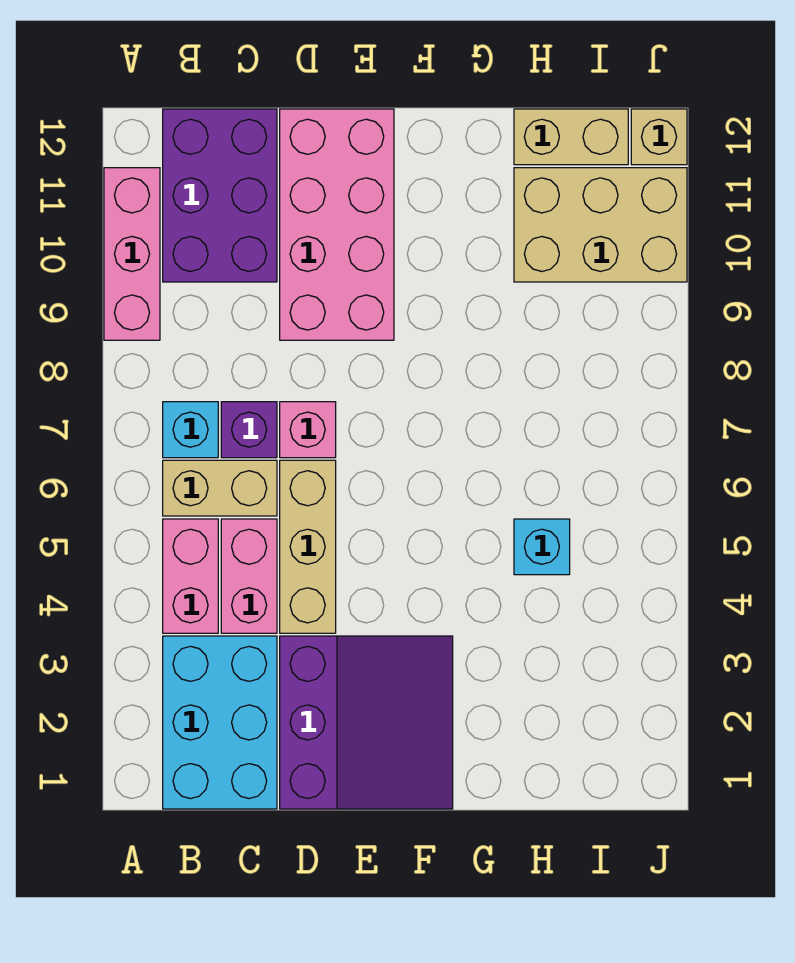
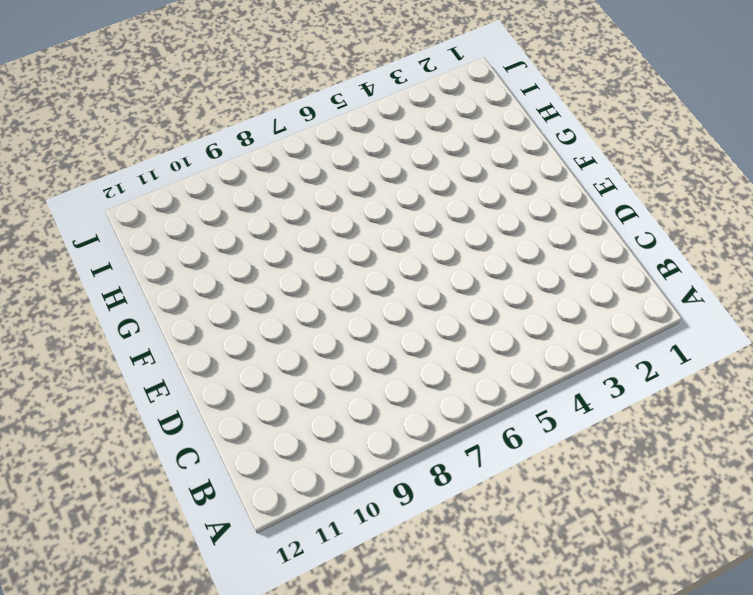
none -> pink 1x3 brick [104,168,160,340]
none -> cyan 2x3 brick [163,636,277,809]
none -> pink 1x2 brick [163,519,218,633]

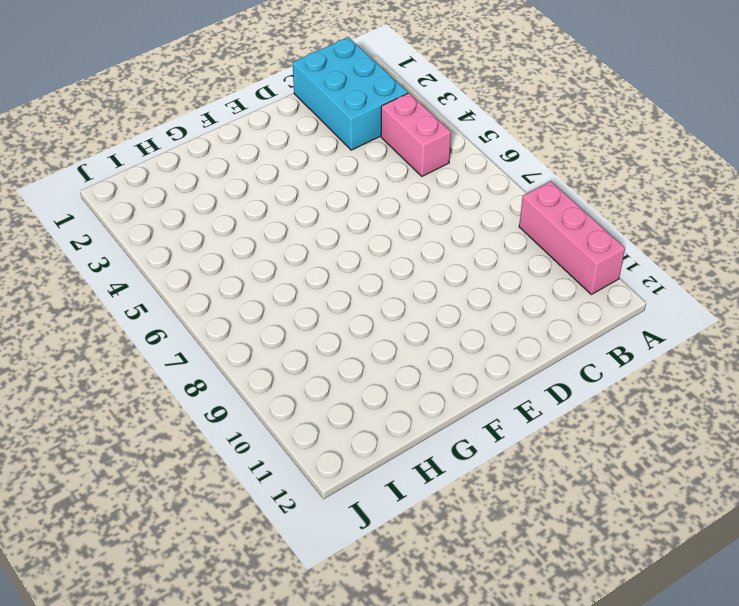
none -> tan 1x2 brick [163,460,277,516]
none -> cyan 1x1 brick [163,402,218,458]
none -> purple 2x3 brick [163,109,277,282]

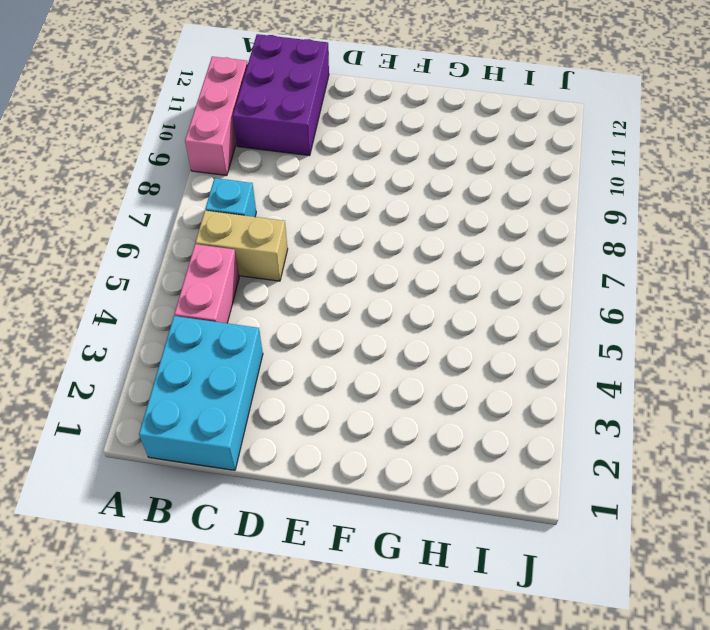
none -> pink 1x2 brick [221,519,277,633]
none -> purple 1x1 brick [221,402,277,458]
none -> purple 3x3 slope [280,636,453,809]

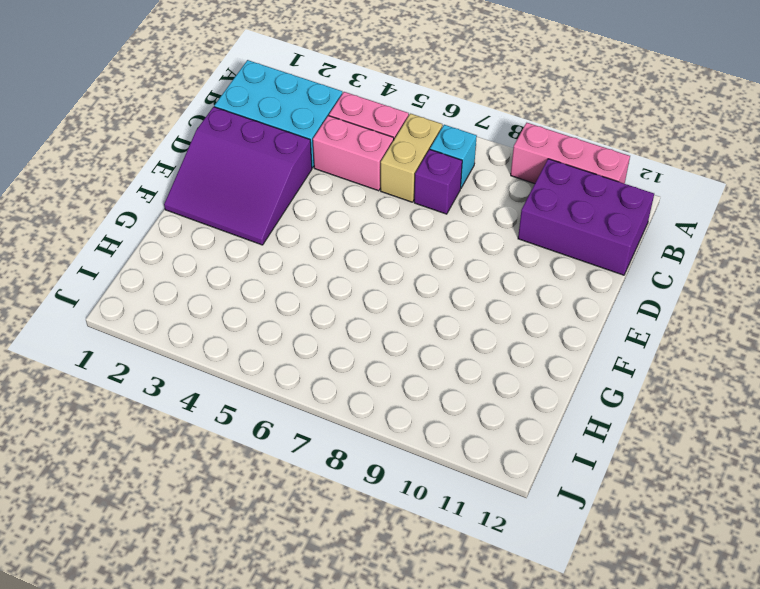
none -> tan 1x3 brick [280,460,336,633]
none -> pink 1x1 brick [280,402,336,458]
none -> pink 2x4 brick [280,109,394,340]

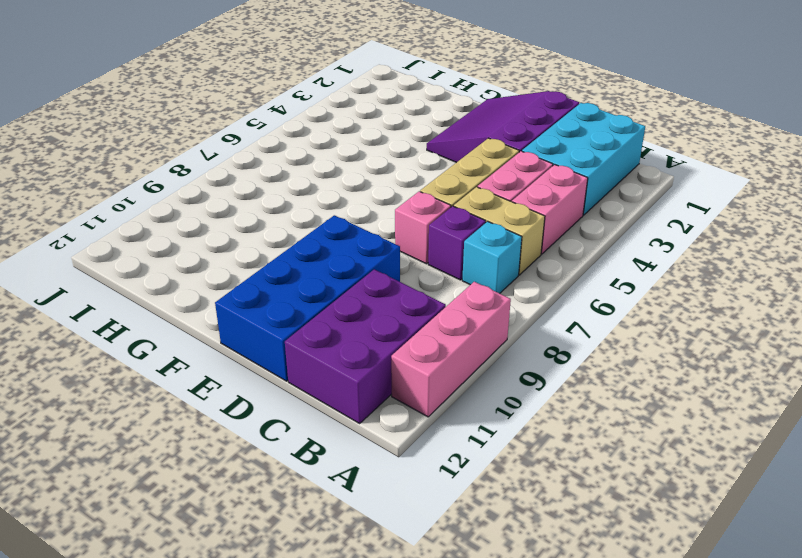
blue 2x4 brick [215,215,400,381] -> pink 2x4 brick [280,109,394,340]
none -> cyan 1x1 brick [514,519,570,575]
none -> tan 2x3 brick [514,168,687,282]
none -> tan 1x2 brick [514,109,628,165]

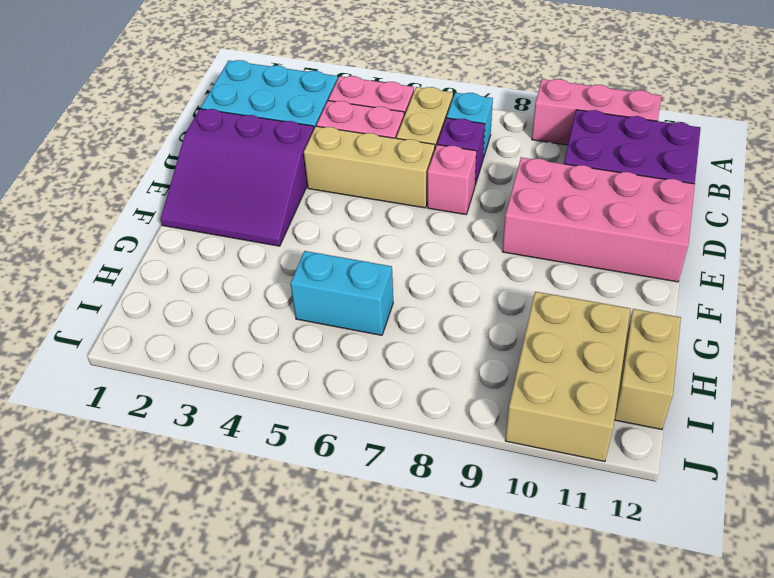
cyan 1x2 brick [291,251,393,335] -> cyan 1x1 brick [514,519,570,575]
none -> tan 1x1 brick [631,109,687,165]

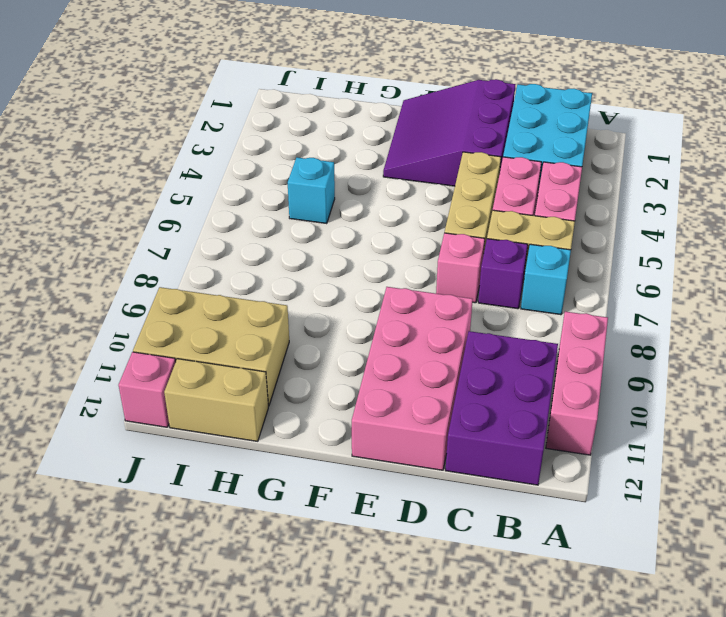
pink 1x1 brick [119,352,176,427] -> tan 1x1 brick [631,109,687,165]

